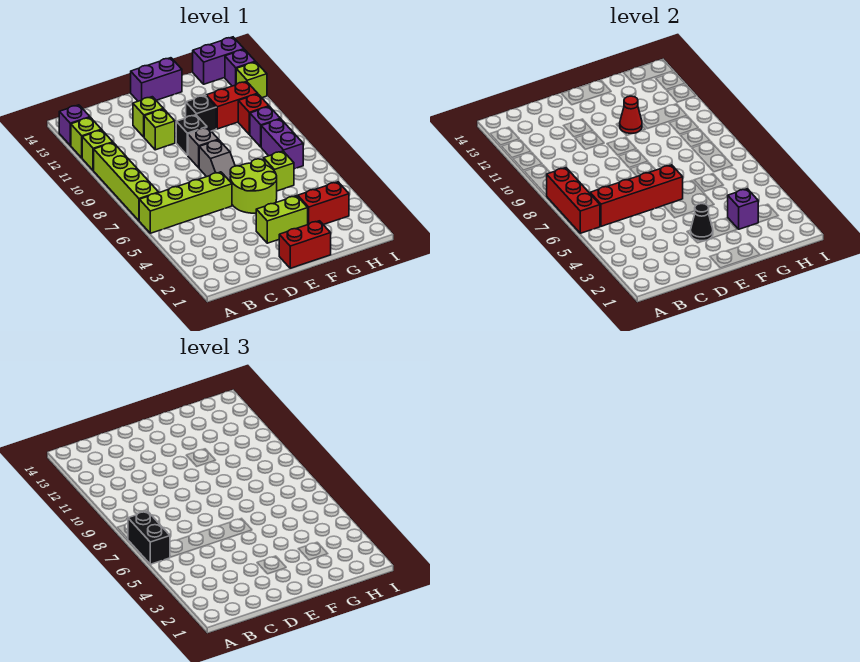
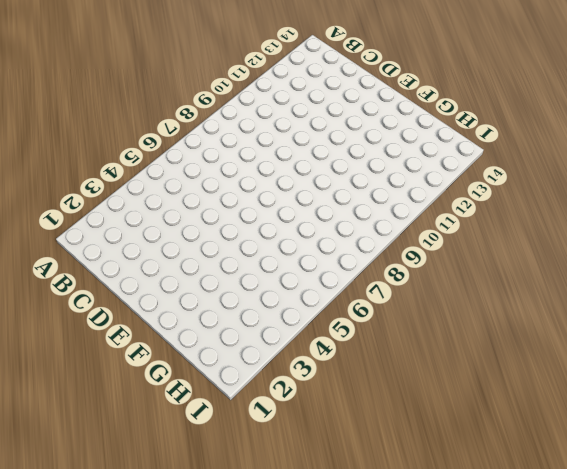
none -> lime 1x4 brick [139,172,232,233]
none -> lime 1x4 brick [94,143,159,221]
none -> lime 1x1 brick [82,130,113,171]
none -> lime 1x1 brick [71,117,101,158]

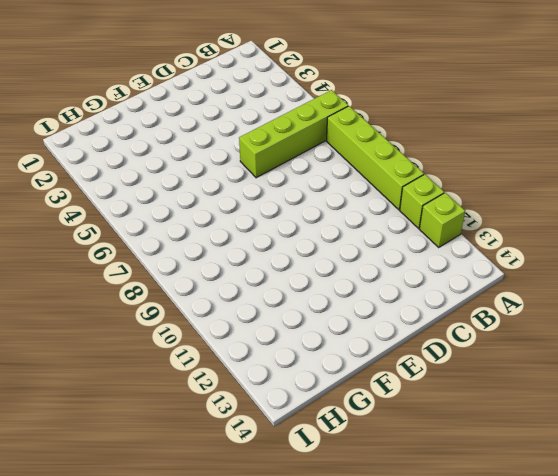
none -> purple 1x1 brick [59,105,90,145]
none -> lime 1x1 brick [144,109,175,150]
none -> lime 1x1 brick [133,97,163,137]
none -> red 1x2 brick [279,221,331,268]

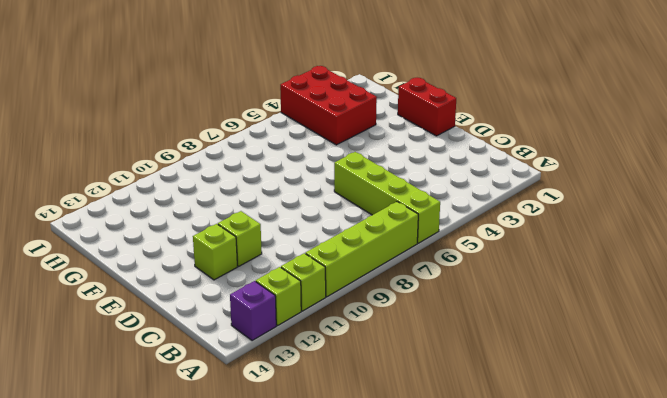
red 2x3 brick [280,66,377,145] -> red 1x2 brick [298,182,349,225]
none -> lime 1x2 brick [256,196,308,243]
none -> lime 2x2 round brick [230,159,277,213]
none -> grey 1x2 slope [199,140,235,181]
none -> grey 1x1 brick [188,127,218,168]

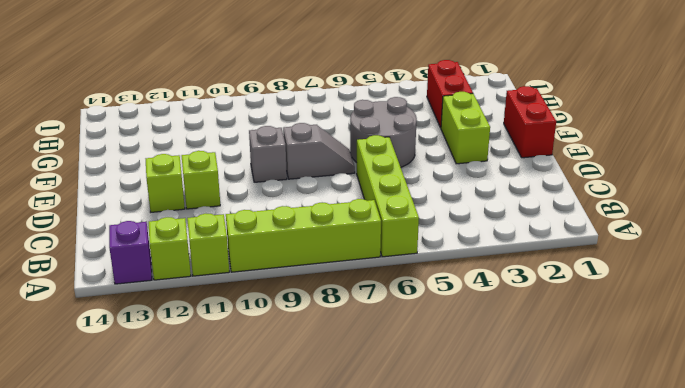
grey 2x2 round brick [350,97,417,167] -> lime 2x2 round brick [230,159,277,213]
none -> black 1x1 brick [176,115,207,155]
none -> purple 1x2 brick [131,58,182,101]
none -> black 1x1 brick [186,95,216,131]
none -> lime 1x1 brick [264,151,294,191]

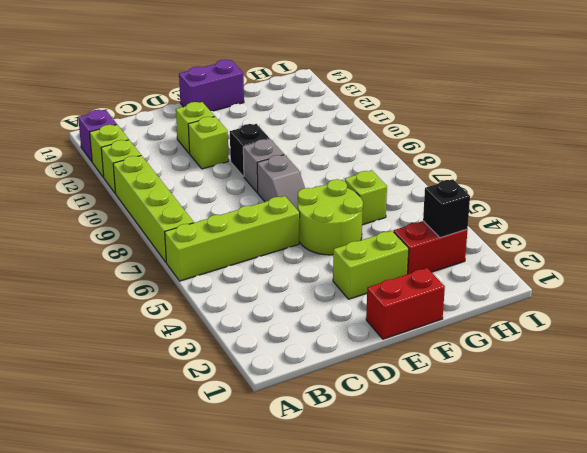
black 1x1 brick [423,179,470,238] -> black 1x1 brick moved to [186,95,216,131]
none -> red 1x2 brick [206,81,258,129]
none -> purple 1x2 brick [261,119,303,169]
none -> purple 1x1 brick [250,107,280,147]
none -> red 1x1 brick [238,94,269,135]

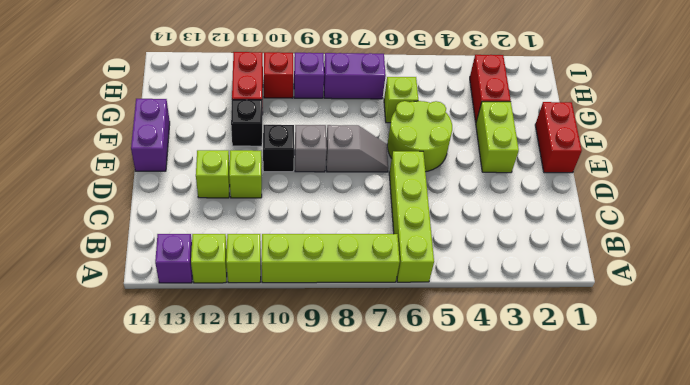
none -> purple 1x2 brick [193,37,244,84]
none -> lime 1x1 brick [236,62,267,98]
none -> purple 1x1 brick [225,49,255,86]
none -> red 1x3 brick [547,168,600,233]

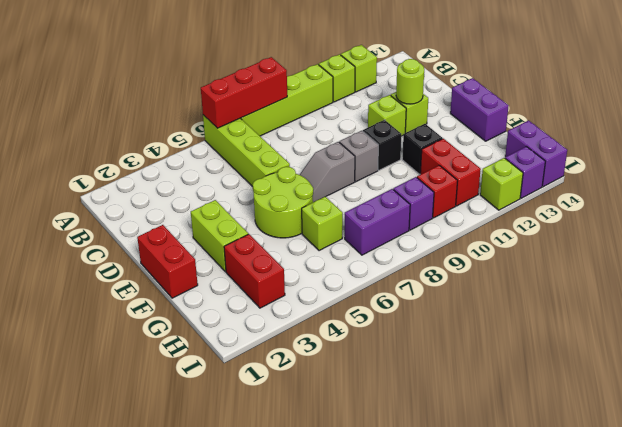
lime 1x1 round brick [396,59,424,104] -> none
none -> purple 1x1 brick [59,105,90,145]
none -> red 1x4 brick [590,165,683,226]
none -> black 1x1 cone [691,204,713,241]
none -> red 1x1 cone [620,96,642,133]

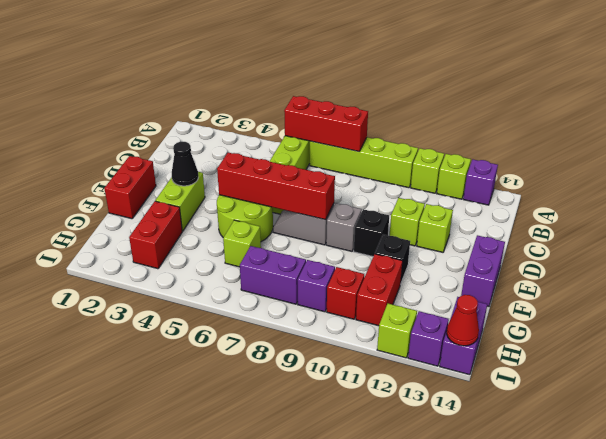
red 1x4 brick [217,153,335,220] -> red 1x4 brick turned to [590,165,683,226]
red 1x1 cone [447,295,479,346] -> red 1x1 cone moved to [620,96,642,133]
none -> purple 1x1 brick [728,189,759,229]
none -> black 1x2 brick [128,511,170,564]

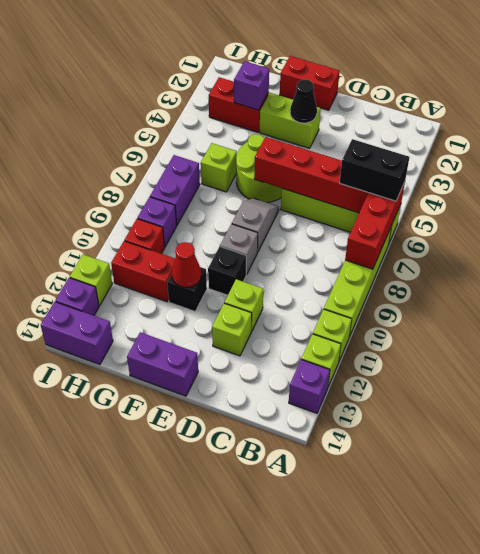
black 1x2 brick [340,139,409,201] -> black 1x2 brick turned to [128,511,170,564]

